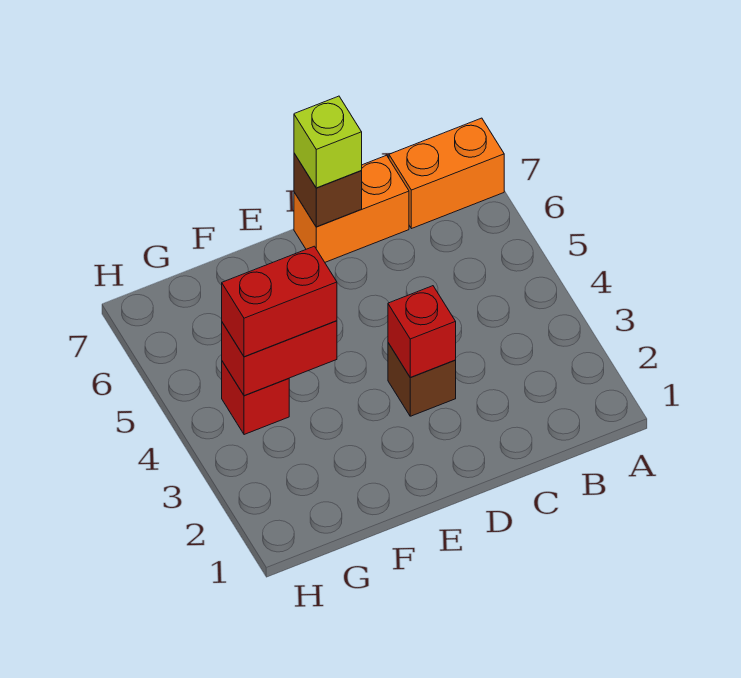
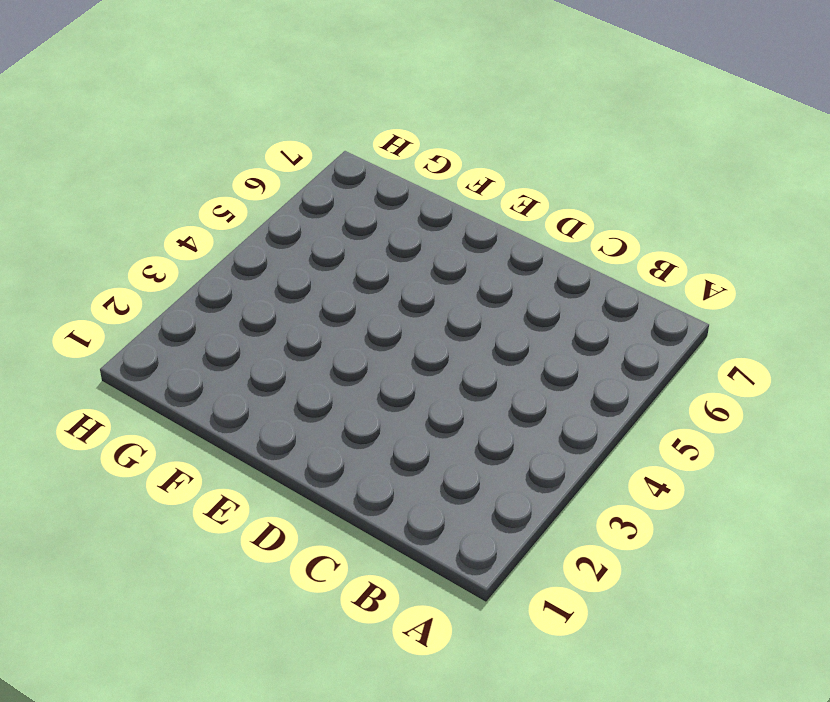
none -> orange 1x2 brick [389,118,504,229]
none -> orange 1x2 brick [294,155,409,262]

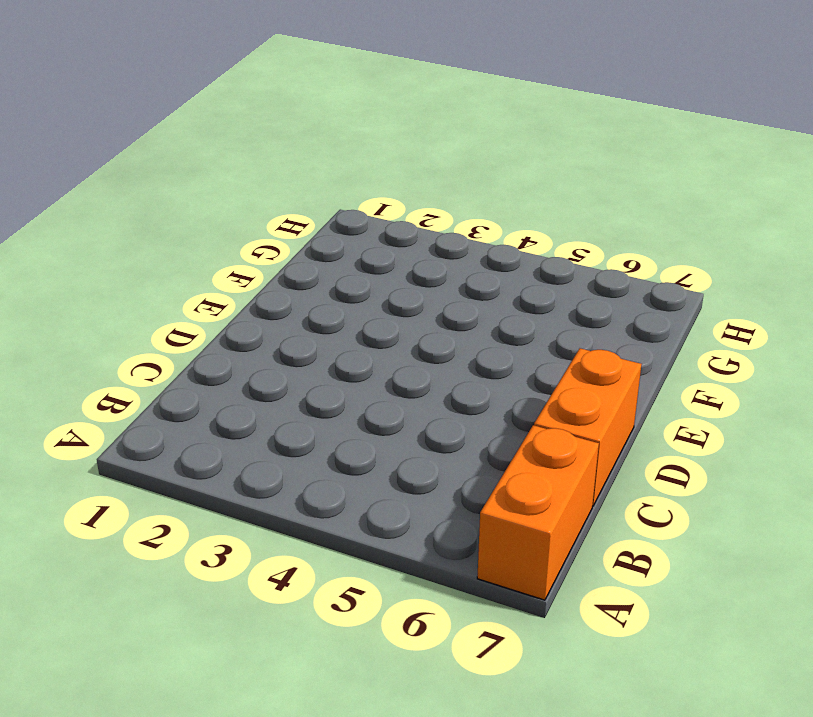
none -> brown 1x1 brick [388,343,456,416]
none -> red 1x1 brick [222,361,289,435]

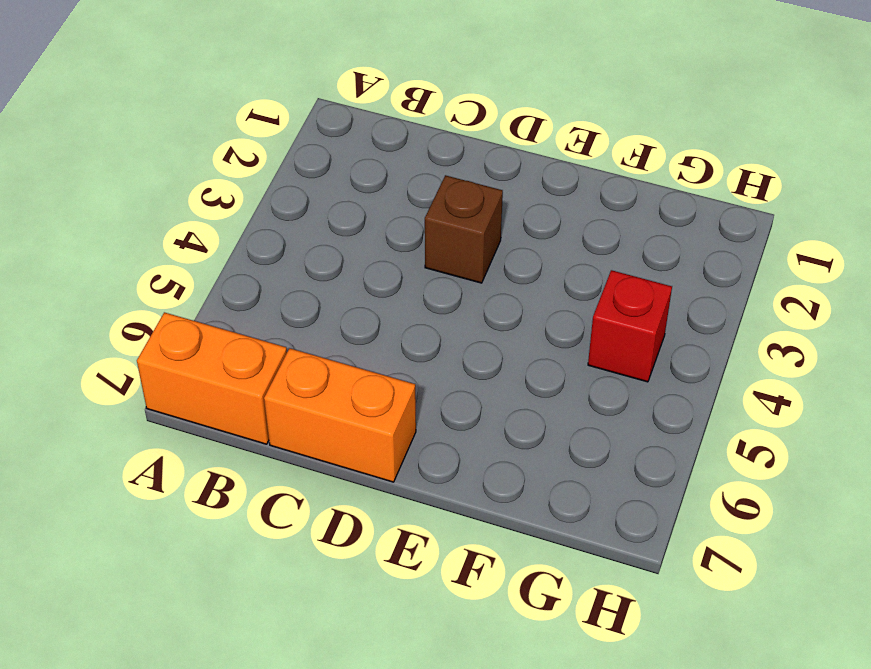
none -> red 1x1 brick [388,286,456,377]
none -> brown 1x1 brick [294,153,362,227]

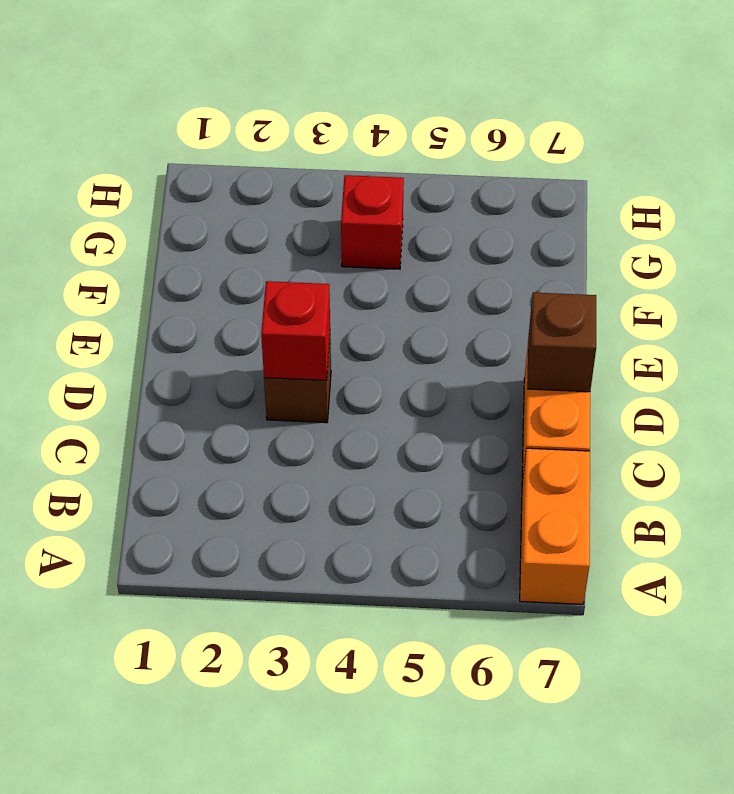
none -> red 1x2 brick [222,321,337,396]
none -> lime 1x1 brick [294,96,362,188]

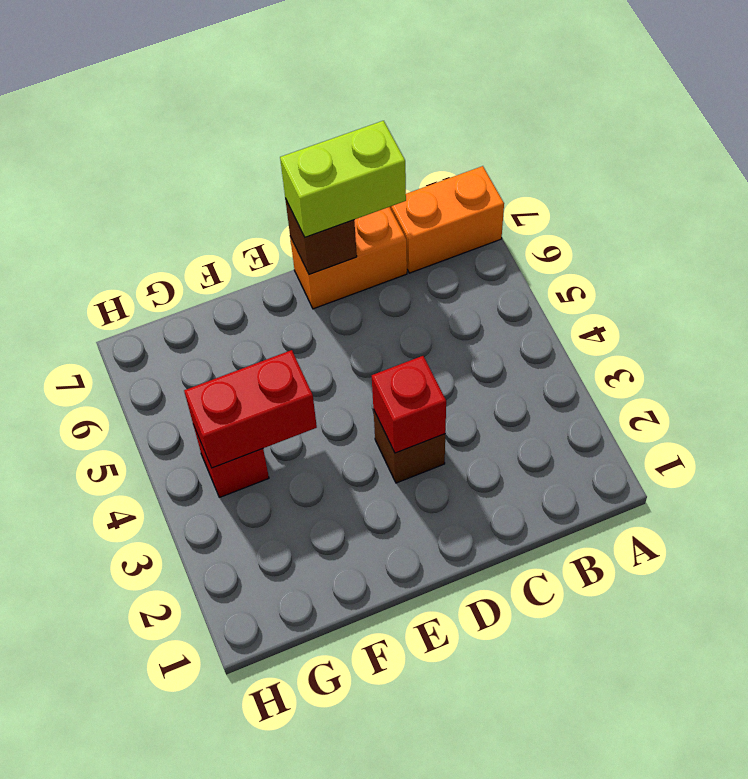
lime 1x2 brick [280,121,406,237] -> lime 1x1 brick [294,96,362,188]
none -> red 1x2 brick [222,246,337,357]

